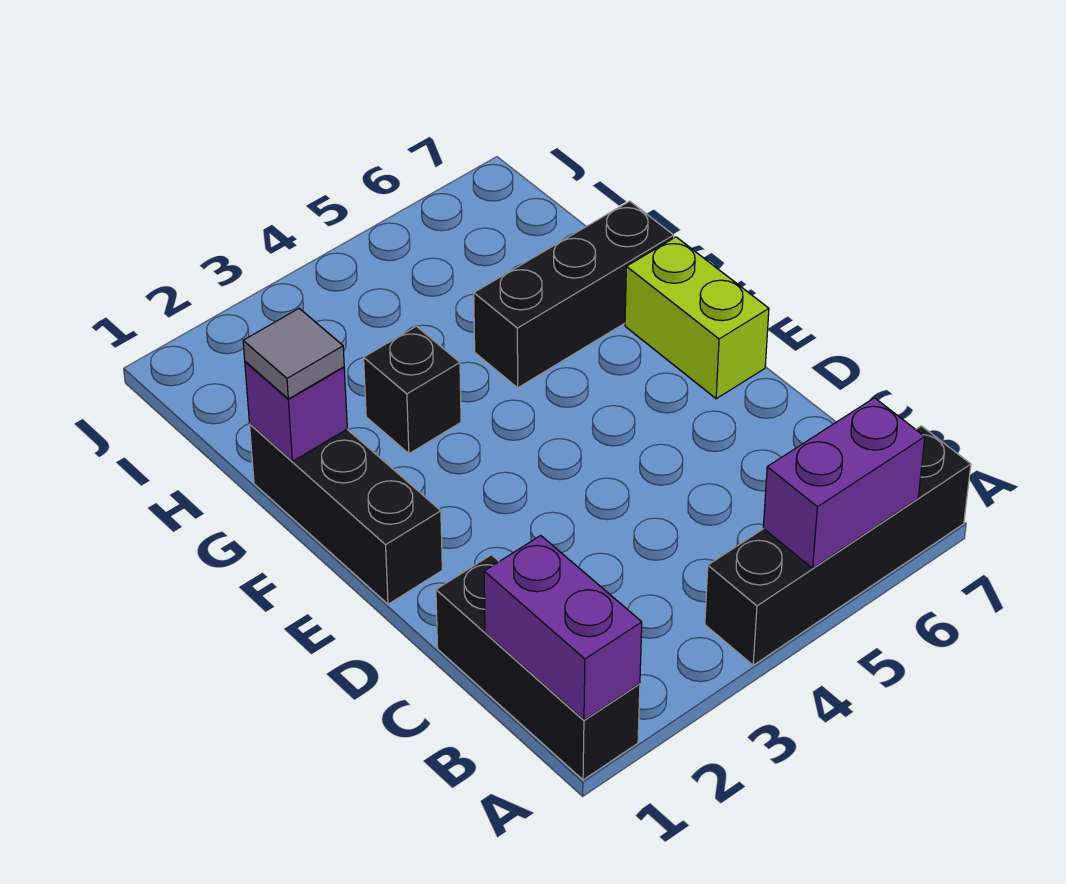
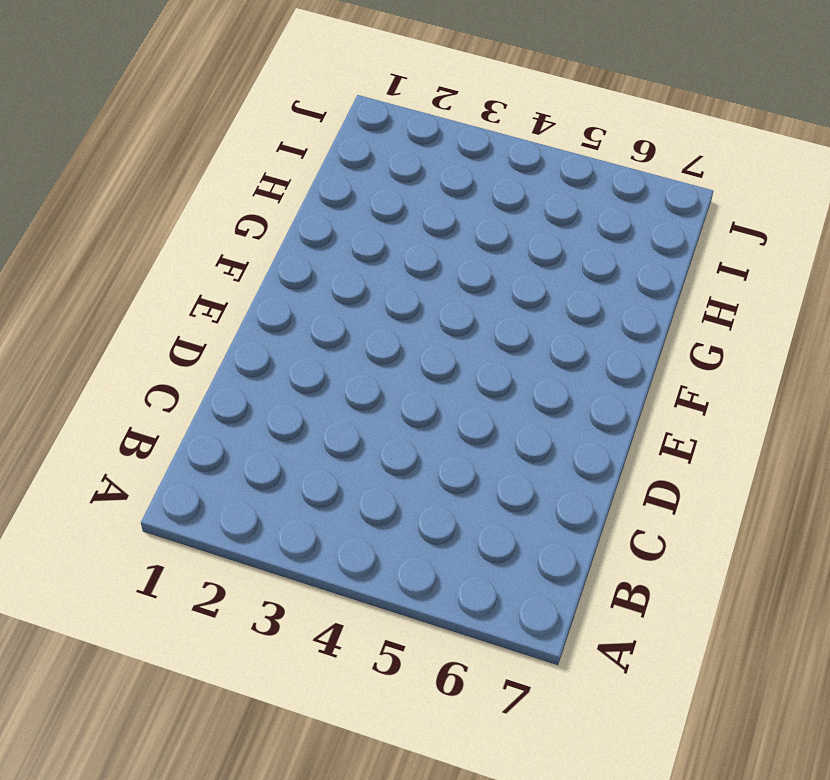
none -> black 1x3 brick [436,555,640,780]
none -> black 1x4 brick [705,426,971,665]

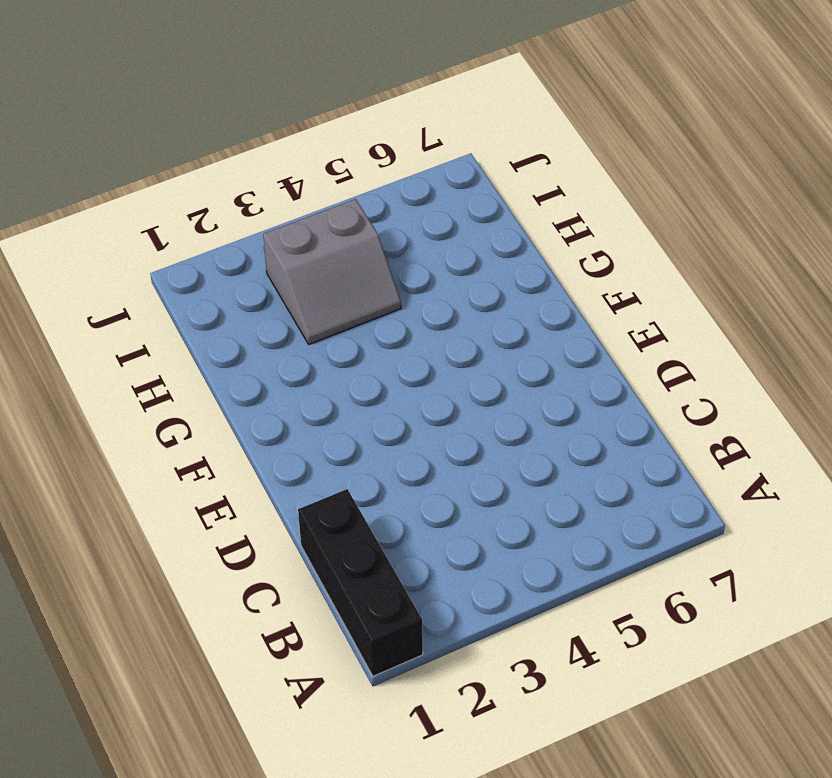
grey 2x2 slope [263,199,401,344] -> none
none -> black 1x4 brick [705,426,971,665]
none -> black 1x3 brick [250,424,442,604]

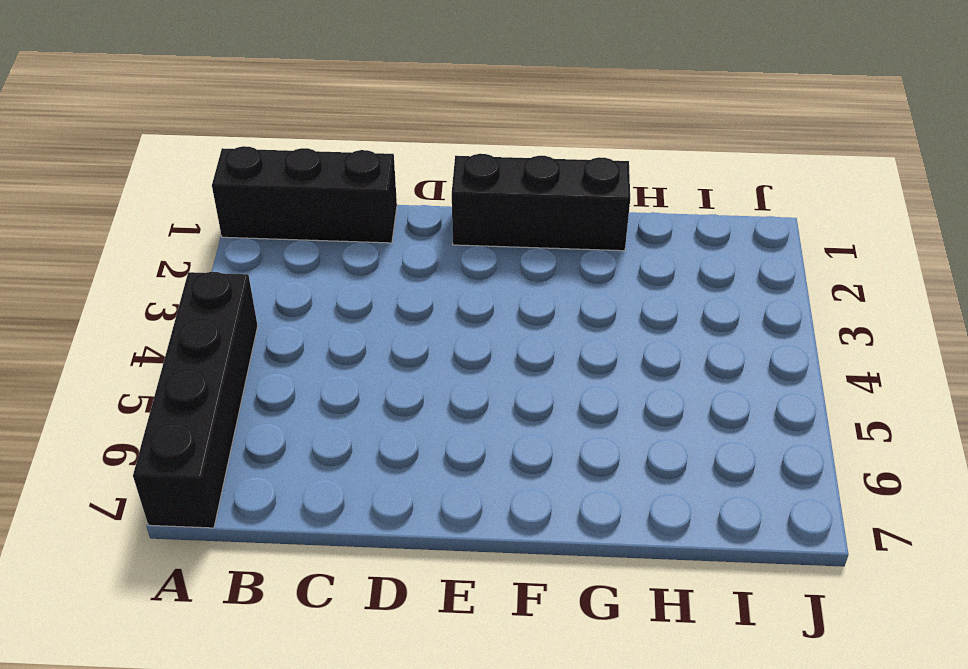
none -> lime 1x2 brick [625,237,769,399]
none -> black 1x1 brick [364,326,461,454]

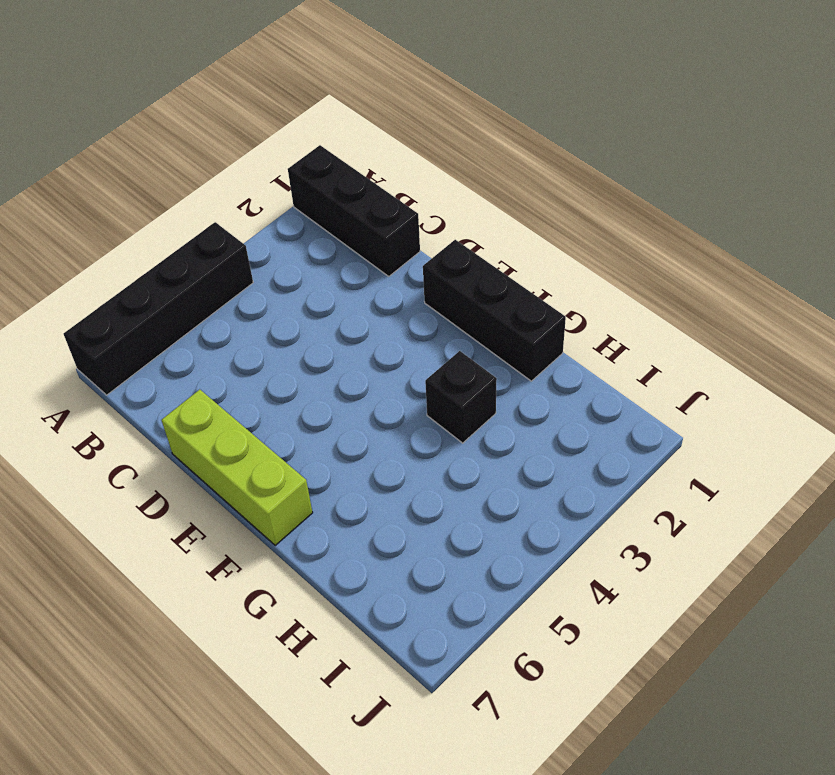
lime 1x3 brick [161,389,313,546] -> lime 1x2 brick [625,237,769,399]
none -> black 1x3 brick [474,201,674,388]
none -> purple 1x2 brick [484,536,642,720]

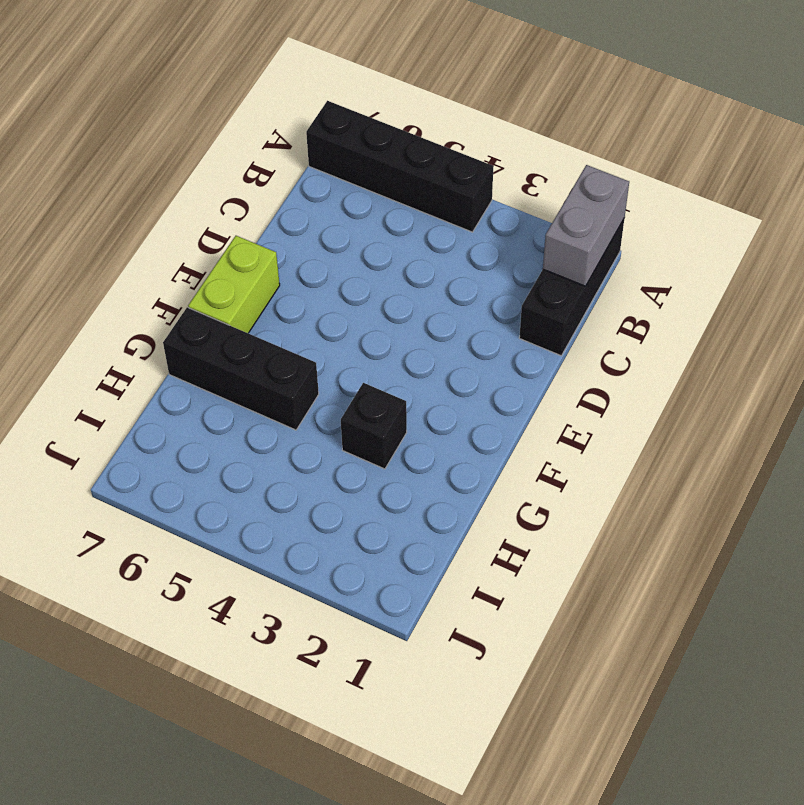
grey 1x2 brick [543,165,629,286] -> purple 1x2 brick [484,536,642,720]
none -> black 1x3 brick [250,424,442,604]
none -> purple 1x2 brick [763,398,925,568]

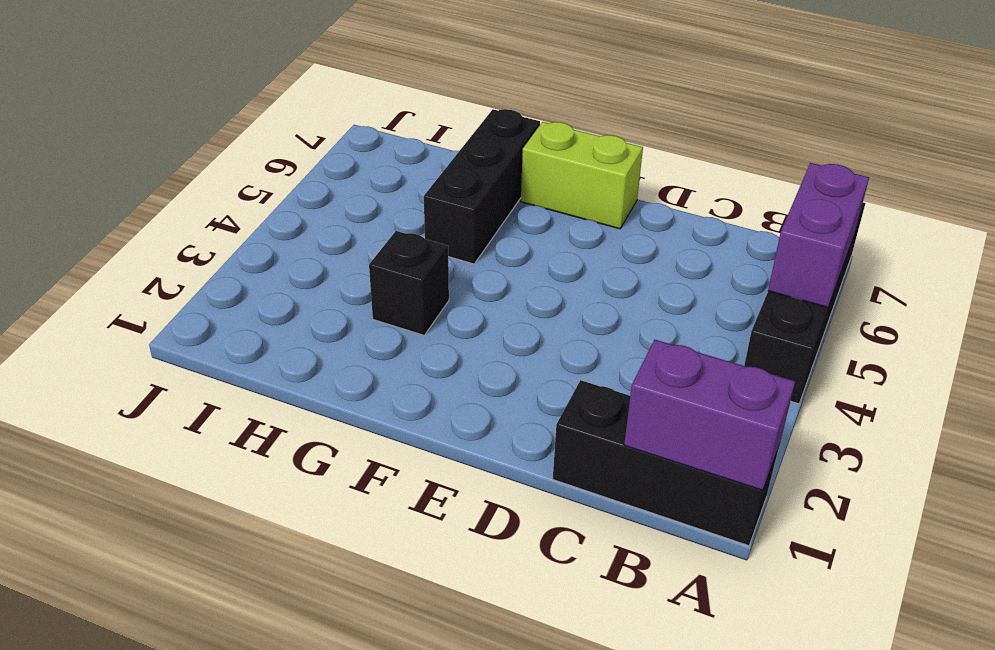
none -> black 1x3 brick [250,424,442,604]
none -> purple 1x1 brick [245,362,347,461]

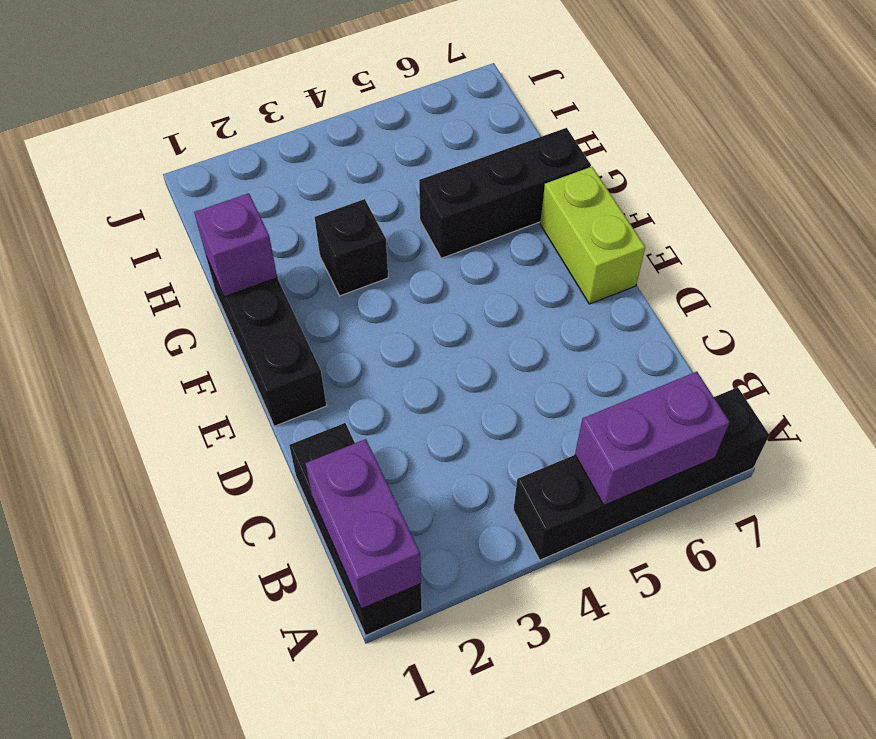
none -> grey 1x1 tile [243,309,344,399]

